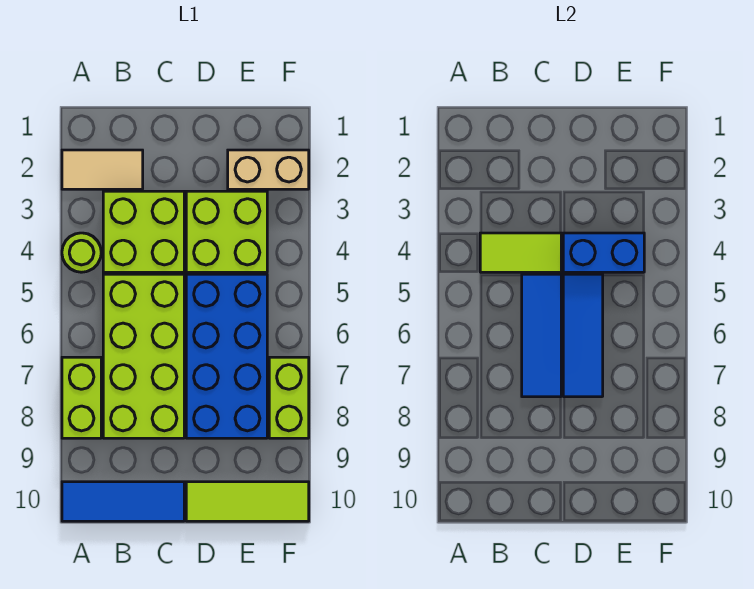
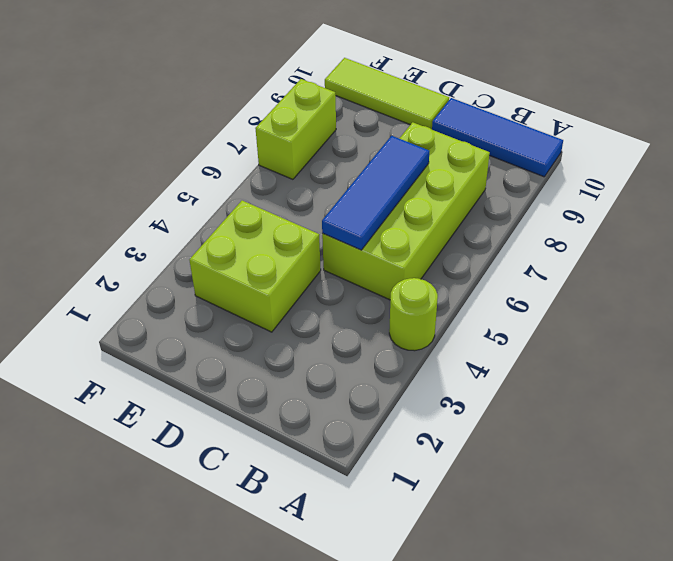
none -> tan 1x2 tile [62,150,143,189]
none -> lime 1x2 brick [62,357,101,438]
none -> lime 2x2 brick [103,191,184,272]

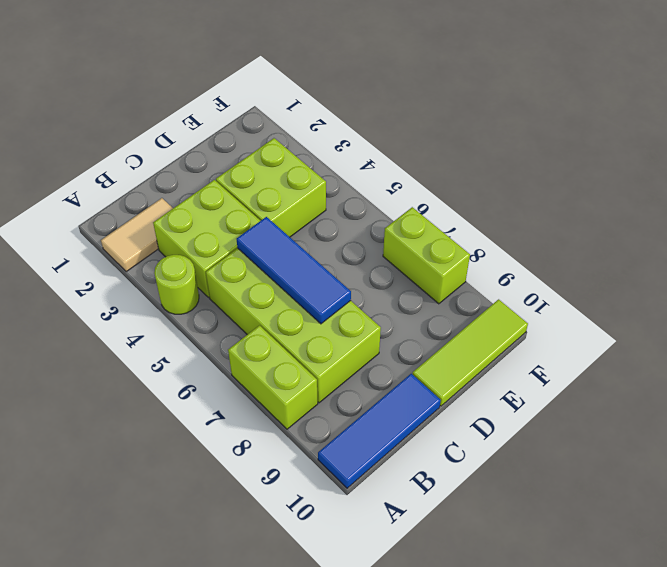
none -> blue 2x4 brick [186,274,267,438]
none -> tan 1x2 brick [228,150,309,189]
none -> lime 1x2 tile [480,233,561,272]

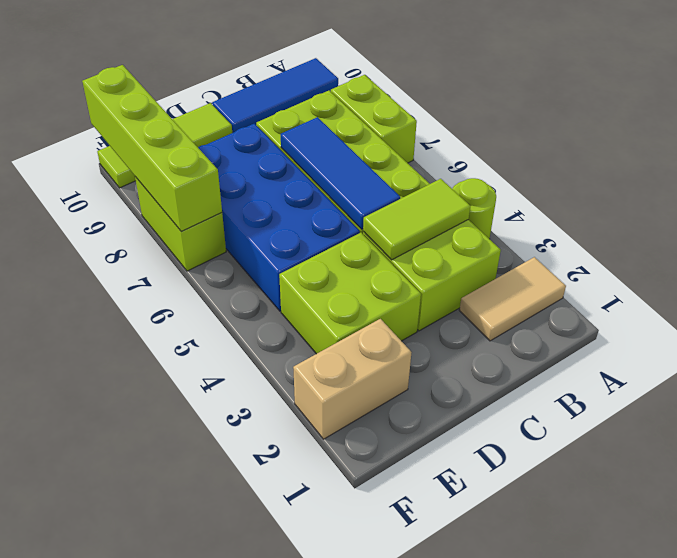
lime 1x4 brick [82,65,222,232] -> none
none -> blue 1x2 brick [563,233,644,272]
none -> blue 1x3 tile [563,274,603,397]

